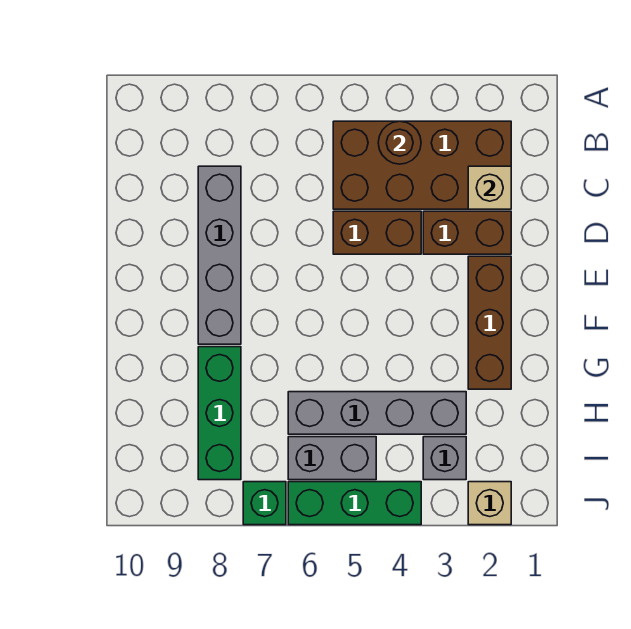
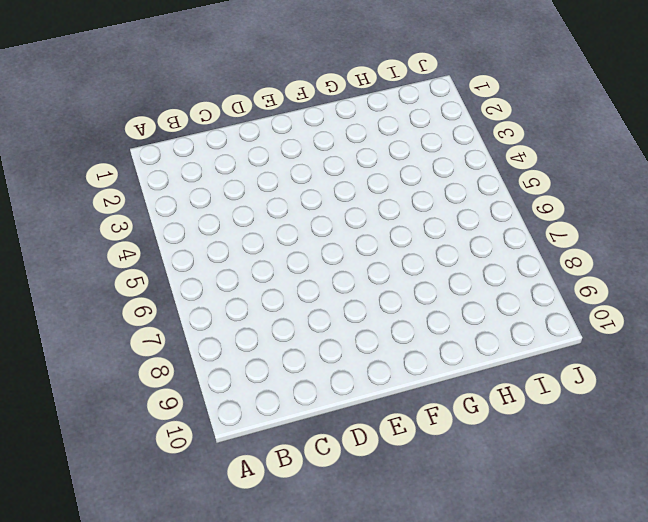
none -> brown 2x4 brick [333,121,511,209]
none -> grey 1x4 brick [198,166,241,344]
none -> brown 1x2 brick [423,211,511,254]

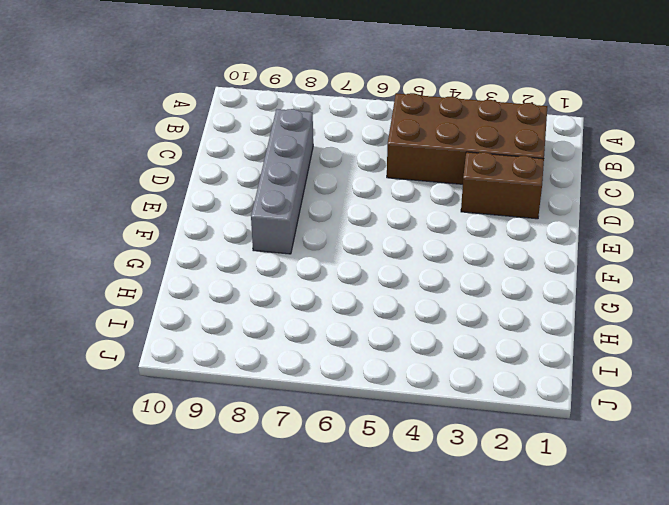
none -> brown 1x2 brick [333,211,421,254]
none -> brown 1x3 brick [468,256,511,389]
none -> green 1x3 brick [198,347,241,480]

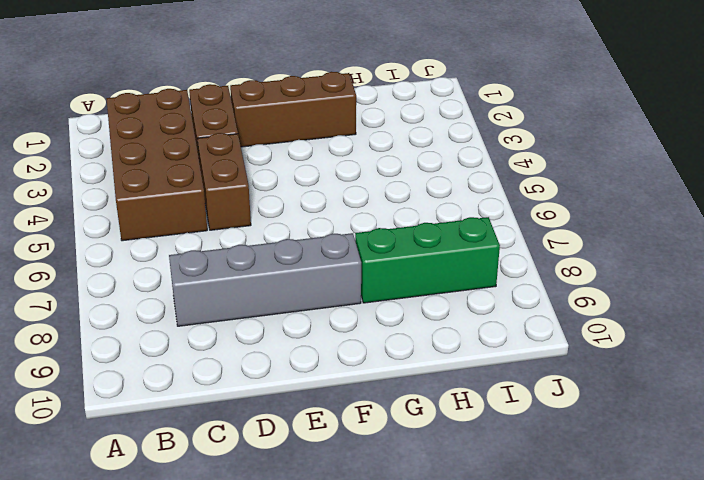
none -> grey 1x4 brick [288,392,466,434]
none -> grey 1x1 brick [423,437,466,480]
none -> grey 1x2 brick [288,437,376,480]

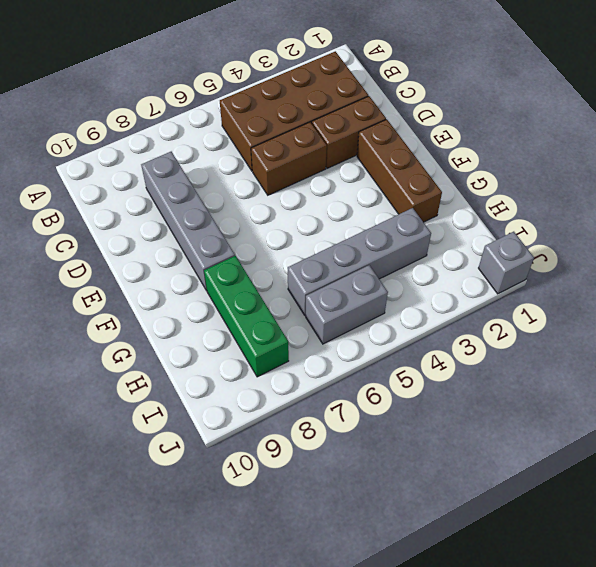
grey 1x1 brick [479,232,534,294] -> grey 1x1 brick moved to [423,437,466,480]
none -> tan 1x1 brick [468,482,511,525]
none -> green 1x3 brick [288,482,421,525]
none -> green 1x1 brick [243,482,286,525]

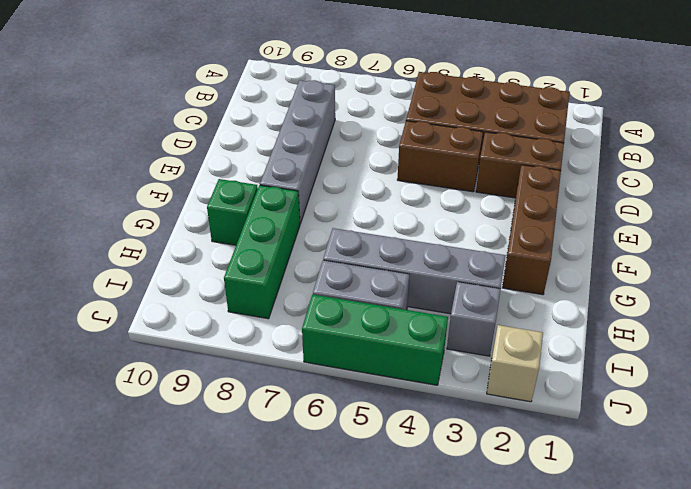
green 1x1 brick [207,179,258,245] -> green 1x1 brick moved to [243,482,286,525]
none -> brown 1x1 round brick [378,121,421,164]
none -> tan 1x1 brick [468,166,511,209]

